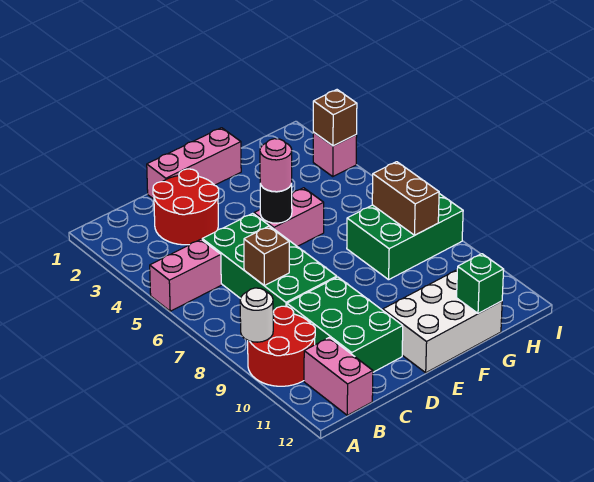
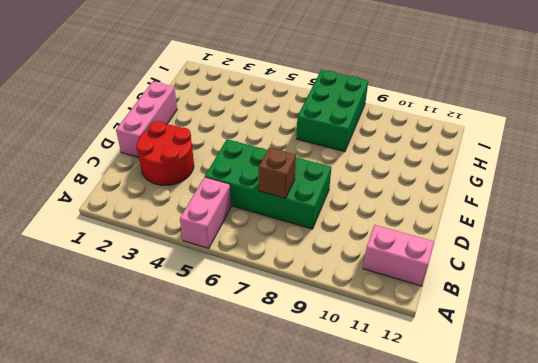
none -> red 2x2 round brick [248,306,315,386]
none -> green 2x3 brick [287,277,403,372]
none -> pink 1x2 brick [254,188,324,246]

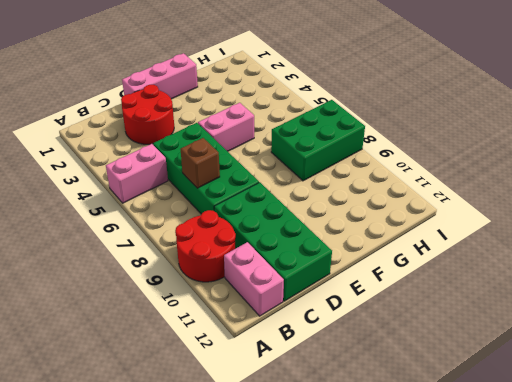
green 2x4 brick [214,182,332,301] -> green 2x3 brick [287,277,403,372]
none -> white 2x3 brick [383,270,502,373]
none -> pink 1x1 brick [313,132,357,176]
none -> white 1x1 round brick [240,288,273,342]

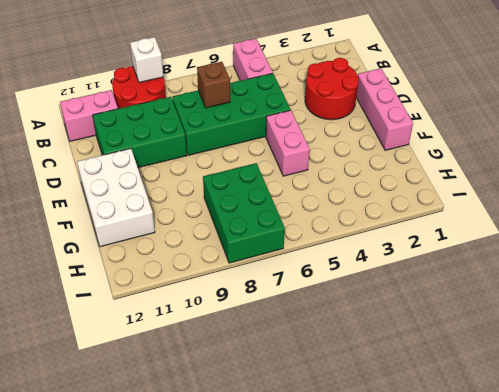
white 1x1 brick [130,37,163,83] -> white 1x1 round brick [240,288,273,342]
none -> pink 1x1 brick [313,132,357,176]
none -> black 1x1 round brick [260,184,292,223]
none -> green 1x1 brick [457,254,504,314]

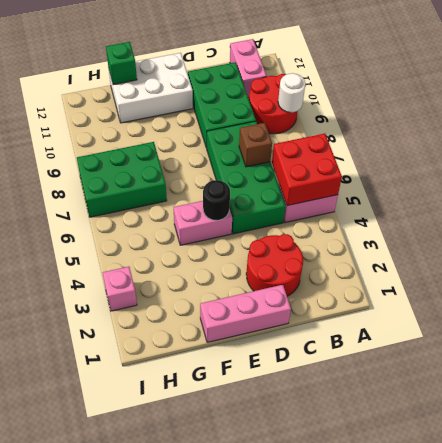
red 2x2 brick [272,133,342,206] -> none
none -> brown 1x2 brick [372,162,439,235]
none -> brown 1x1 brick [313,90,357,146]
none -> pink 1x1 round brick [260,139,292,192]

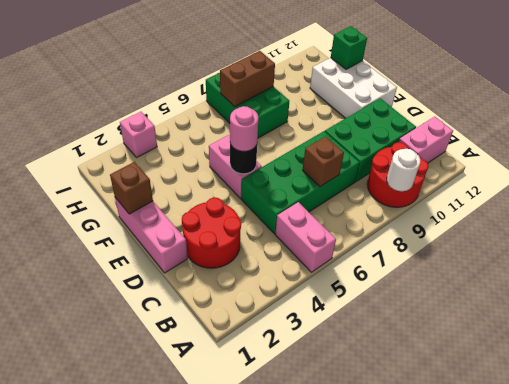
brown 1x1 brick [110,162,153,214] -> brown 1x1 brick moved to [313,90,357,146]

